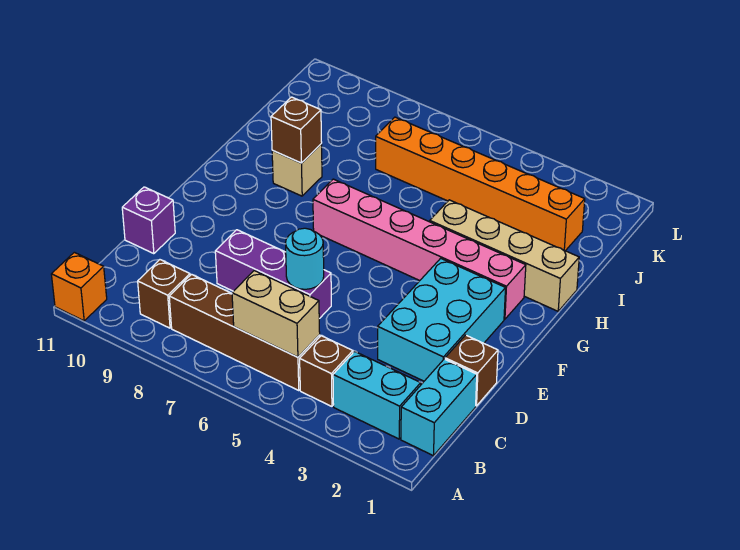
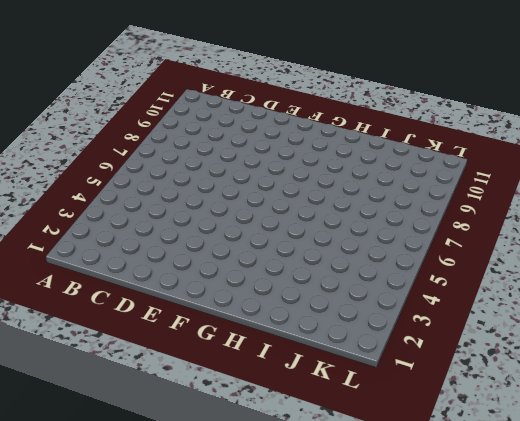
none -> orange 1x1 brick [51,252,107,321]
none -> cyan 1x2 brick [401,359,477,456]
none -> cyan 1x2 brick [333,351,421,439]

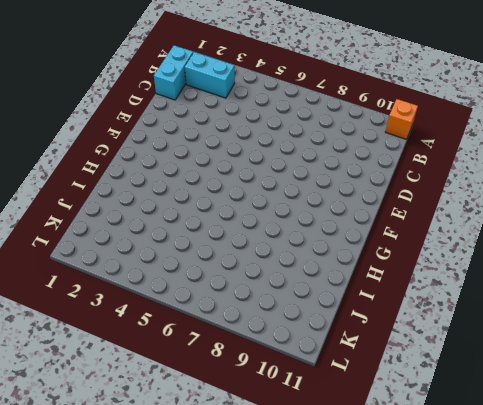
none -> brown 1x1 brick [300,336,353,406]
none -> brown 1x4 brick [169,274,320,391]
none -> brown 1x1 brick [138,260,190,328]

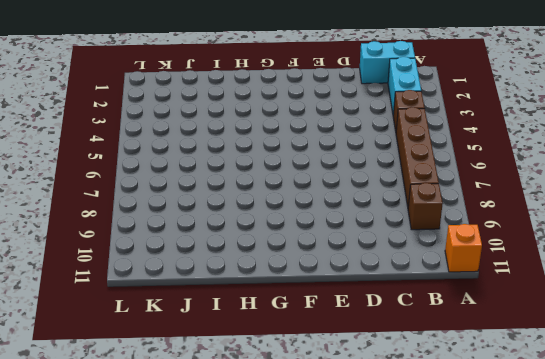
none -> brown 1x1 brick [445,335,498,406]
none -> cyan 2x3 brick [378,258,506,381]
none -> purple 1x3 brick [215,230,331,319]

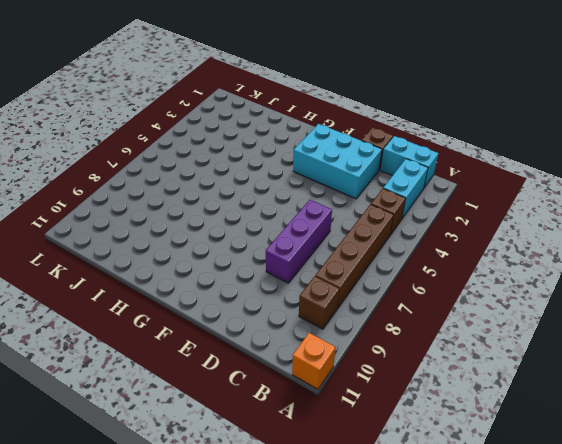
none -> purple 1x1 brick [122,187,175,254]
none -> pink 1x6 brick [313,179,526,319]
none -> tan 1x4 brick [430,200,579,311]

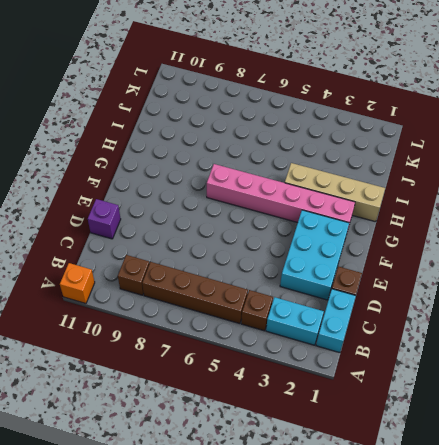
none -> purple 1x3 brick [215,230,331,319]
none -> tan 1x1 brick [272,144,322,196]
none -> orange 1x6 brick [376,117,585,251]

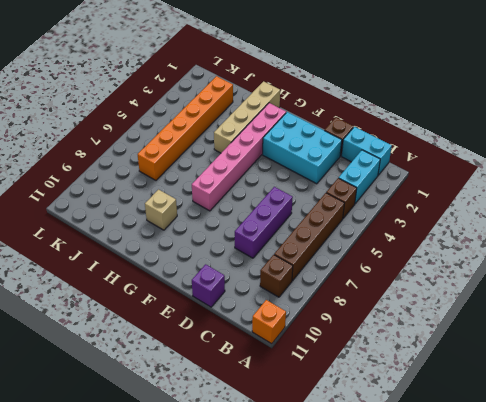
none -> tan 1x2 brick [232,271,320,357]
none -> cyan 1x1 round brick [286,228,324,289]
none -> brown 1x1 brick [271,97,322,163]

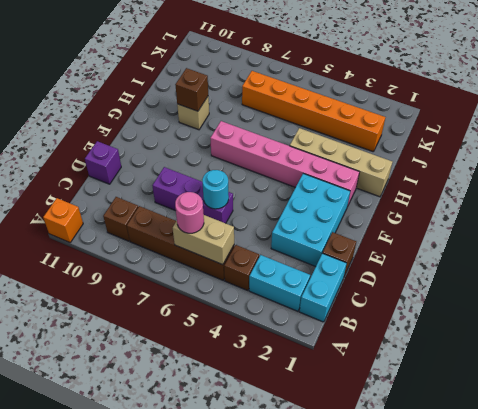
pink 1x1 round brick [175,192,204,233] -> none

